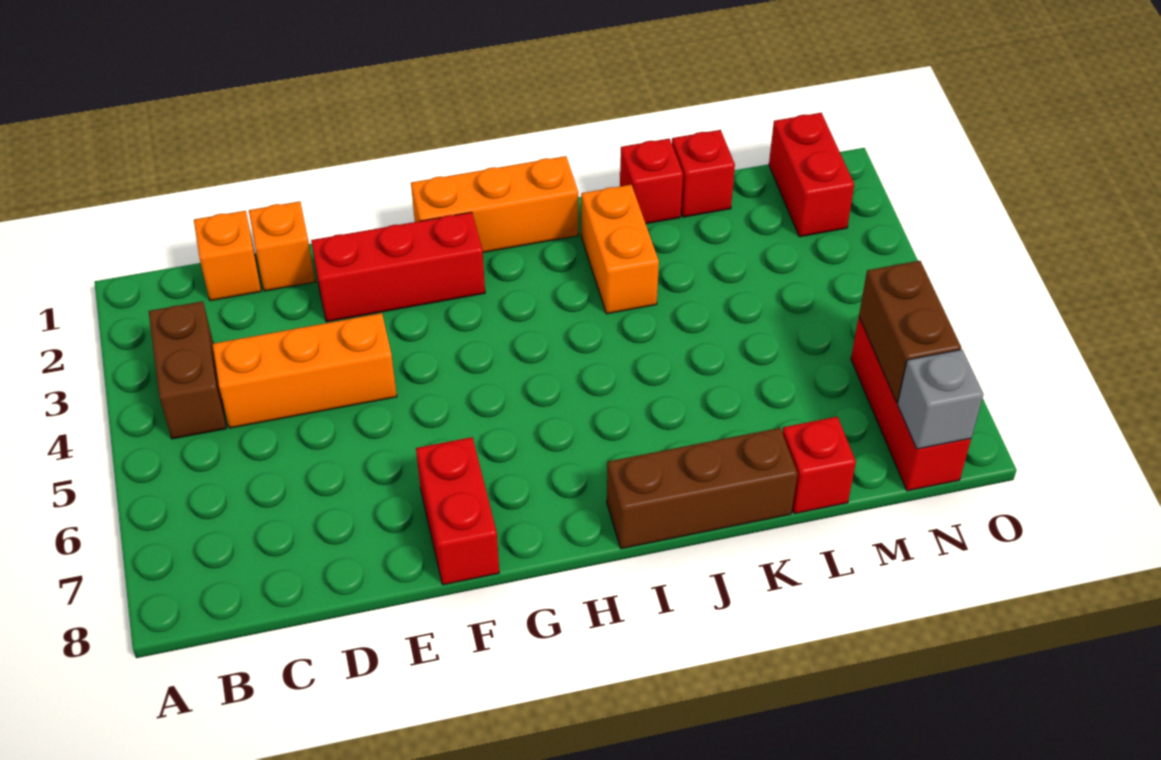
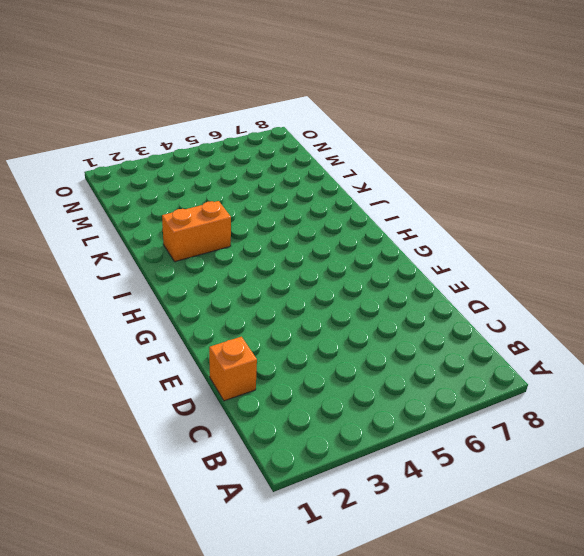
none -> brown 1x2 brick [149,301,226,439]
none -> orange 1x1 brick [194,211,261,301]
none -> orange 1x3 brick [213,313,397,428]

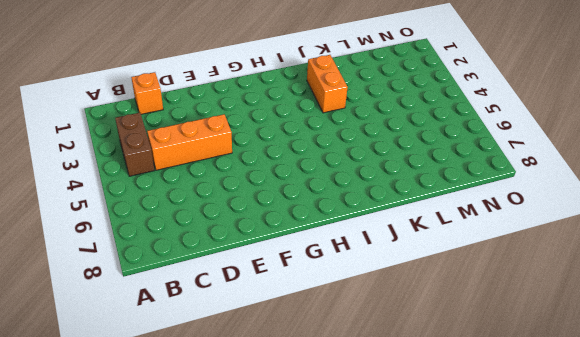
none -> orange 1x1 brick [249,201,315,291]
none -> red 1x3 brick [311,212,485,322]
none -> red 1x2 brick [416,437,499,585]

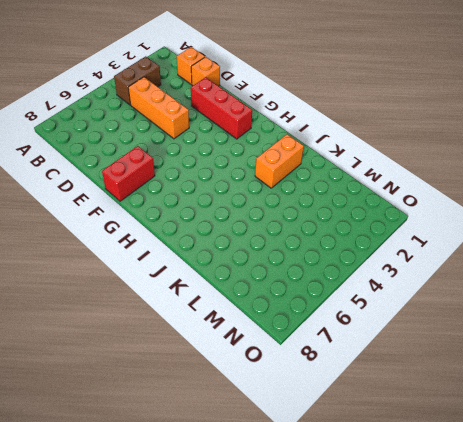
none -> orange 1x3 brick [411,156,578,252]
none -> brown 1x3 brick [607,428,798,549]
none -> red 1x1 brick [620,139,683,224]

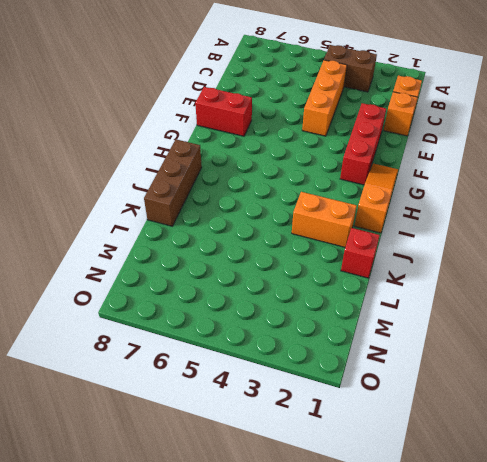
orange 1x3 slope [354,163,398,233] -> orange 1x3 brick [411,156,578,252]
none -> red 1x1 brick [672,130,735,217]
none -> red 1x1 brick [782,417,856,514]
none -> red 1x2 brick [769,113,854,237]

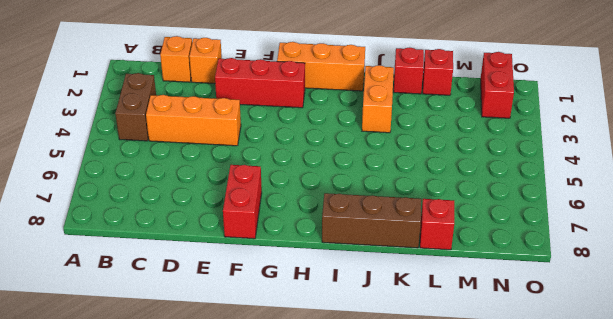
none -> red 1x3 brick [851,317,971,491]
none -> brown 1x2 brick [859,261,961,402]
none -> grey 1x1 brick [897,350,983,449]

